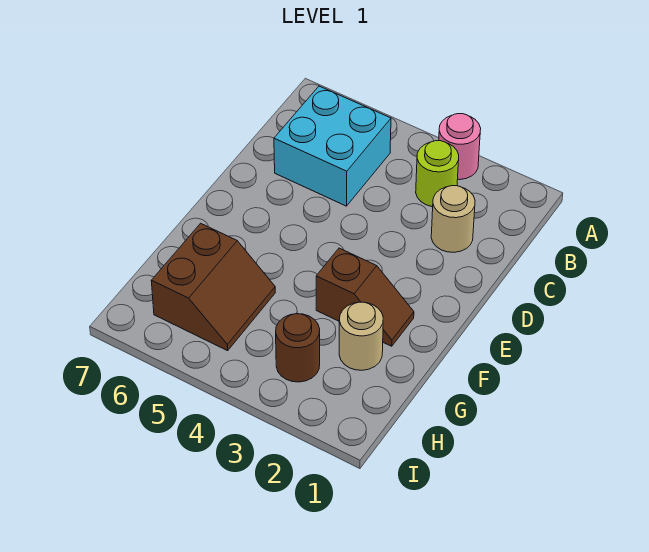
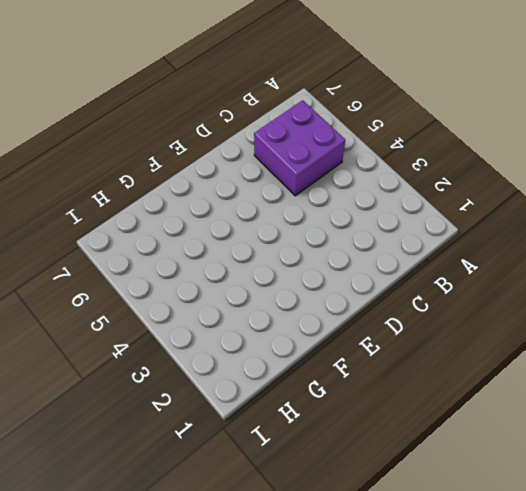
purple 2x2 brick [254,100,345,196] -> cyan 2x2 brick [274,86,391,206]
none -> pink 1x1 round brick [439,114,481,180]
none -> lime 1x1 round brick [416,141,459,207]

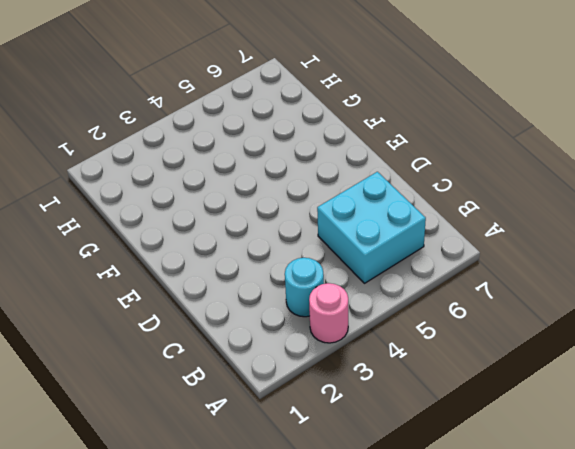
cyan 1x1 round brick [285,258,324,317] -> lime 1x1 round brick [416,141,459,207]
none -> tan 1x1 round brick [431,186,475,252]
none -> brown 1x2 slope [316,248,414,346]

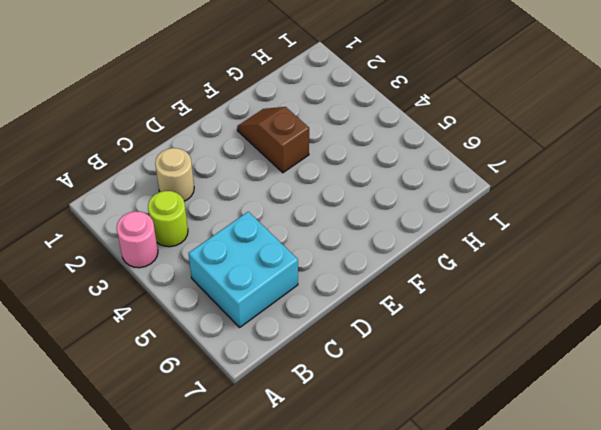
none -> tan 1x1 round brick [339,302,383,370]
none -> brown 2x2 slope [151,223,275,351]

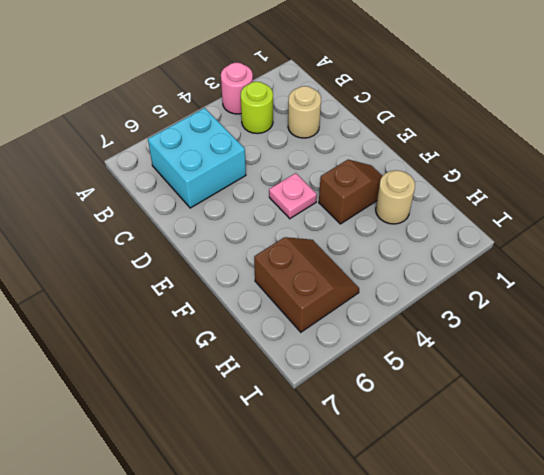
pink 1x1 plate [269,173,317,219] -> none
none -> brown 1x1 round brick [276,314,320,382]

